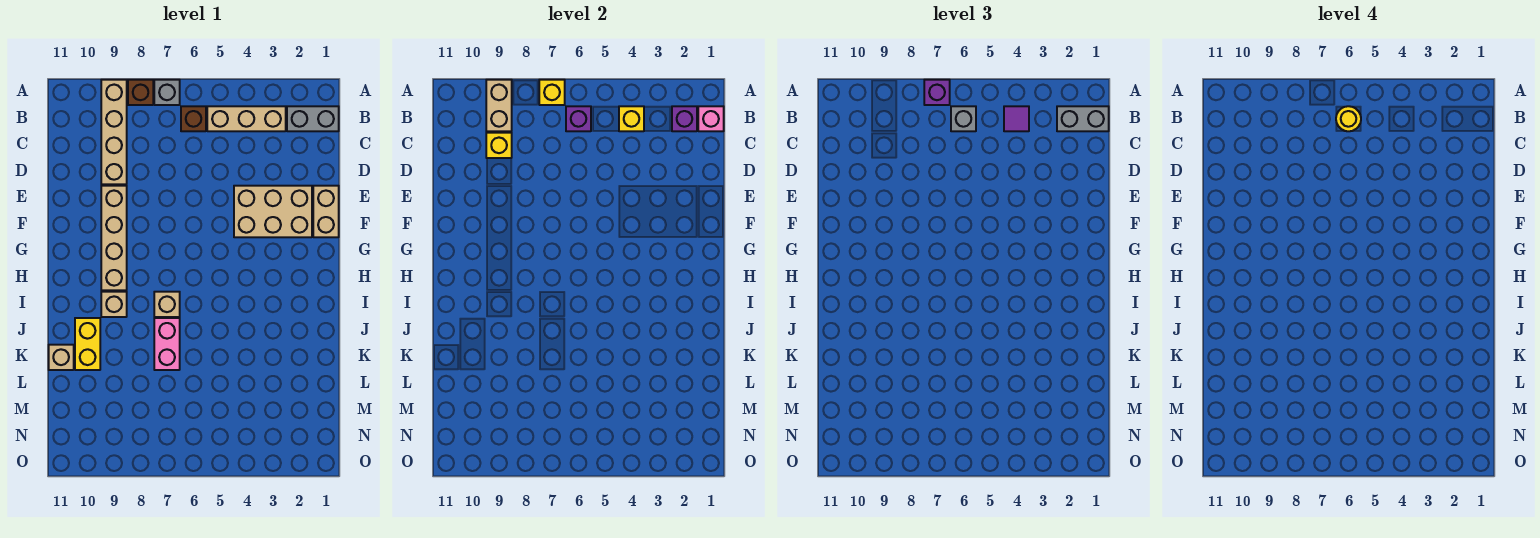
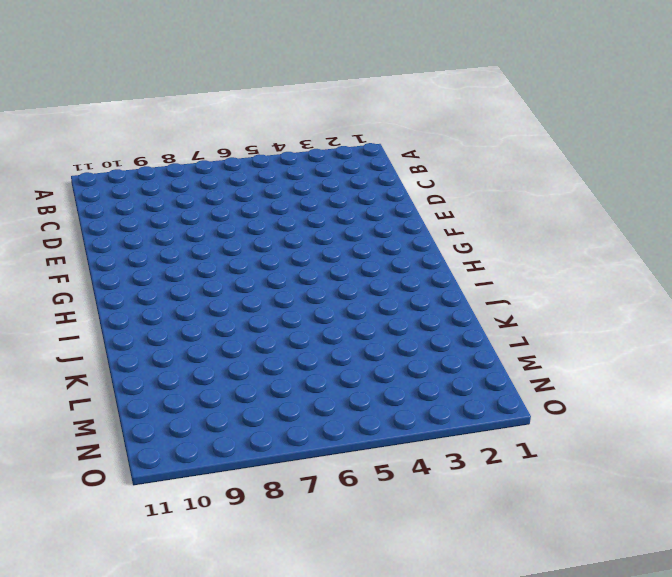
none -> grey 1x1 brick [154,80,180,105]
none -> brown 1x1 brick [128,80,153,105]
none -> tan 1x4 brick [101,80,127,184]

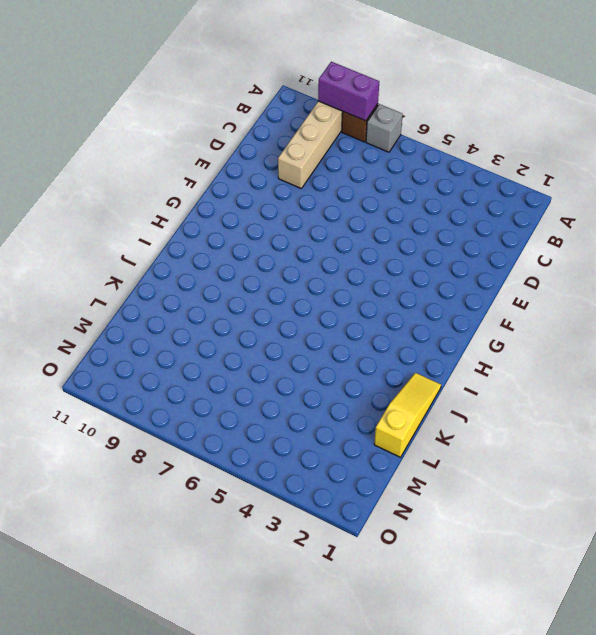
purple 1x2 brick [318,62,379,121] -> tan 1x2 brick [486,80,512,131]
yellow 1x3 slope [374,373,441,457] -> none
none -> grey 1x2 brick [287,106,339,131]
none -> tan 1x3 brick [207,106,286,131]
none -> brown 1x1 brick [181,106,206,131]

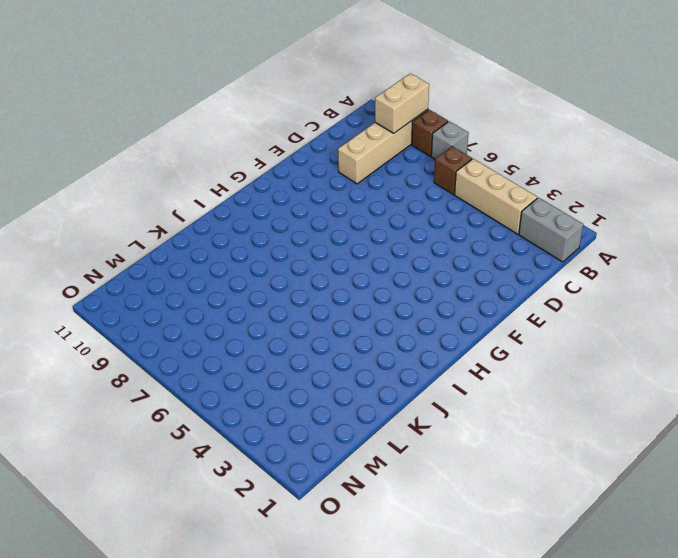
none -> tan 1x2 brick [313,186,339,237]
none -> tan 2x3 brick [234,186,312,237]
none -> tan 1x4 brick [101,186,127,290]

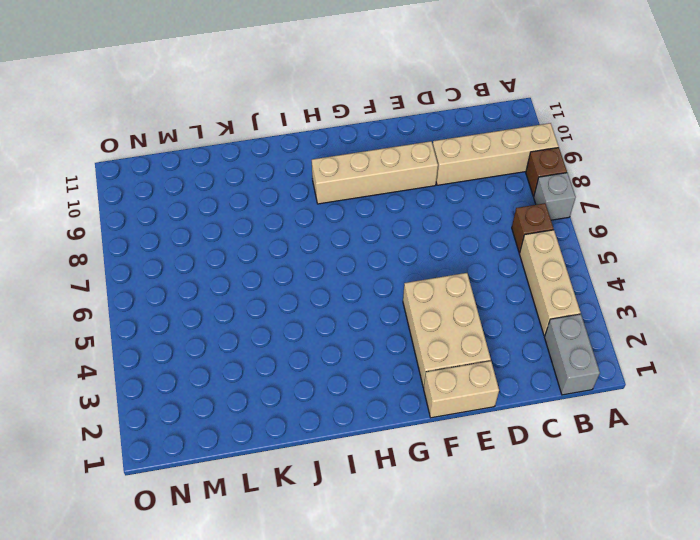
none -> tan 1x1 brick [154,292,180,317]
none -> tan 1x1 brick [101,292,127,317]
none -> pink 1x2 brick [154,318,180,370]

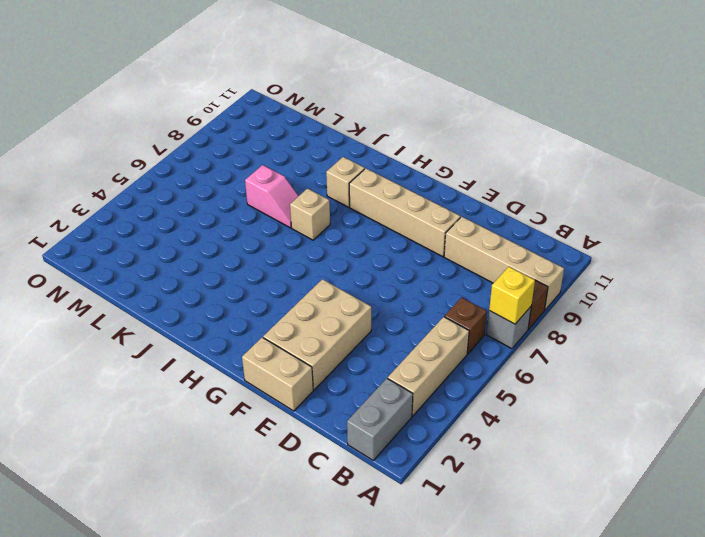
pink 1x2 slope [245,165,298,228] -> pink 1x2 brick [154,318,180,370]
none -> yellow 1x2 brick [75,318,100,370]
none -> tan 1x1 brick [49,345,74,370]
none -> tan 1x2 brick [486,80,512,131]

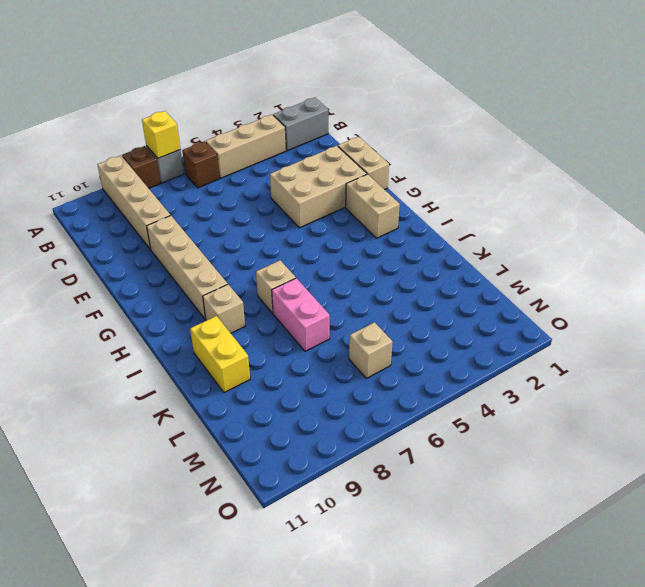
tan 1x2 brick [346,174,400,238] -> tan 1x2 brick moved to [486,80,512,131]
tan 1x1 brick [349,322,393,378] -> tan 1x1 brick moved to [49,345,74,370]
none -> pink 1x1 brick [698,106,724,131]
none -> purple 1x1 brick [672,106,697,131]
none -> yellow 1x1 brick [619,106,644,131]

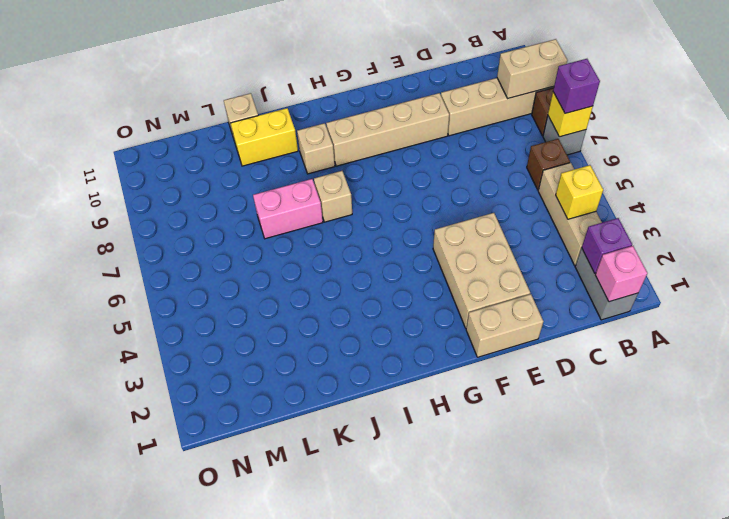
none -> purple 1x1 brick [566,106,591,131]
none -> yellow 1x1 brick [486,133,512,158]
none -> grey 1x2 brick [1057,106,1109,131]

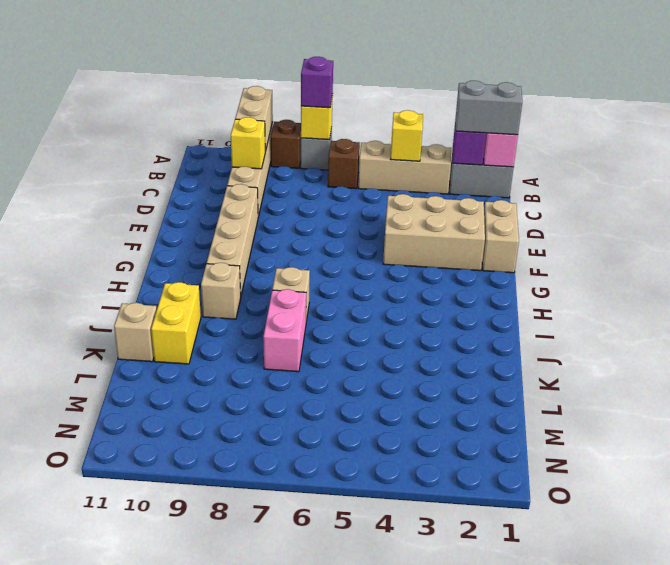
none -> purple 1x1 brick [566,106,591,131]
none -> purple 1x1 tile [1004,106,1029,131]
none -> grey 1x1 brick [951,106,976,131]

